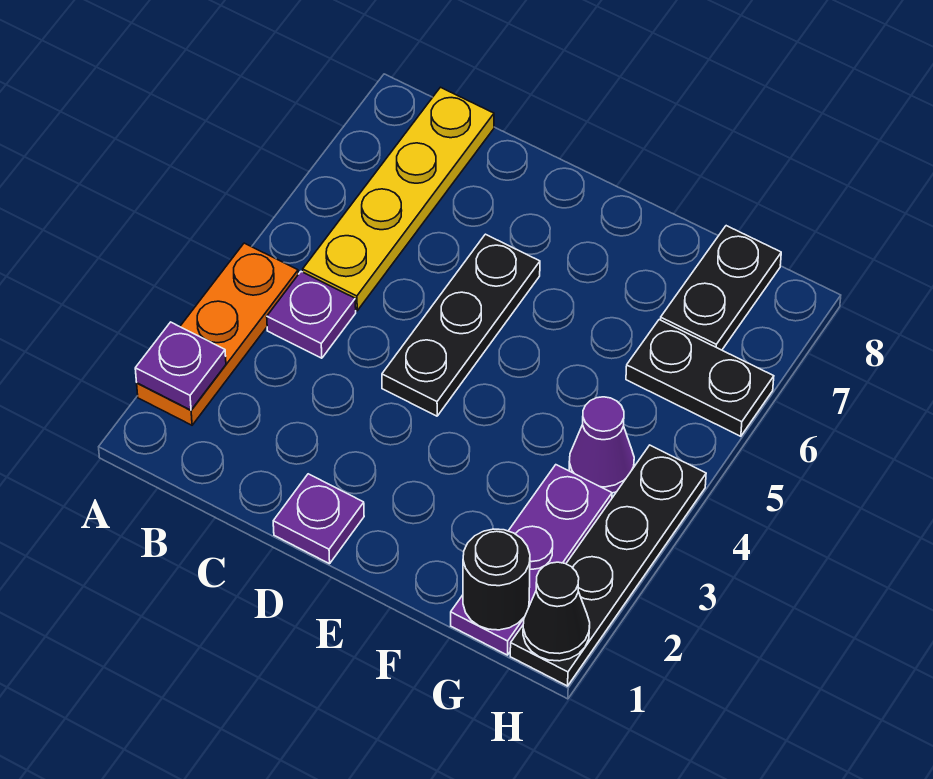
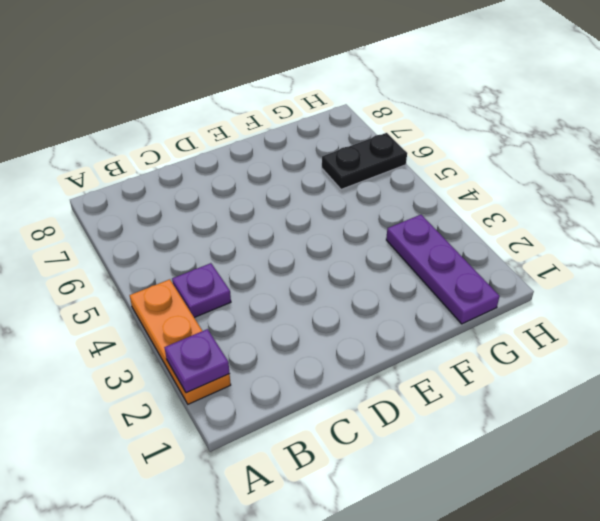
none -> yellow 1x4 plate [303,87,494,311]
none -> purple 1x1 plate [273,474,364,564]
none -> black 1x3 plate [382,234,540,416]

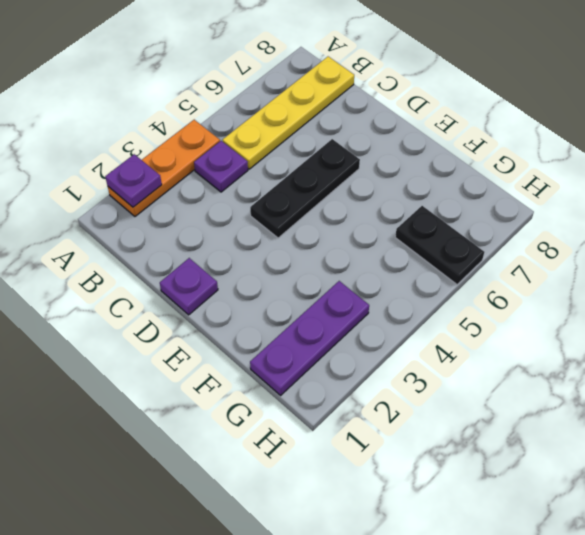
none -> purple 1x1 cone [569,397,634,493]
none -> black 1x2 plate [660,226,781,350]
none -> black 1x4 plate [510,445,706,686]

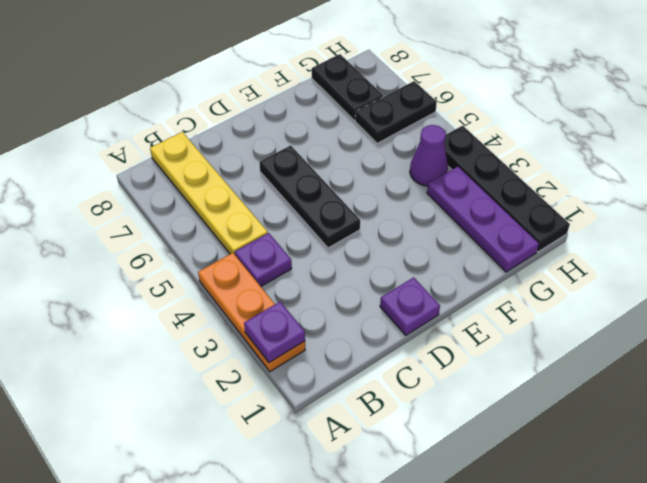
none -> black 1x1 round brick [463,529,530,630]
none -> black 1x1 cone [523,562,590,661]

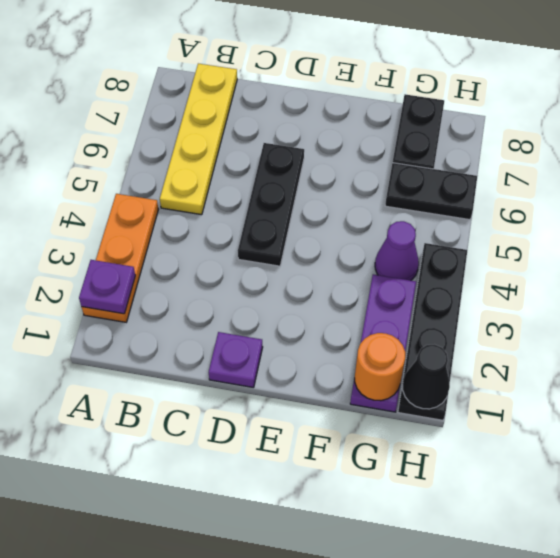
orange 1x1 round brick [355,333,405,401] -> black 1x1 round brick [463,529,530,630]
none -> purple 1x1 plate [267,272,356,358]

